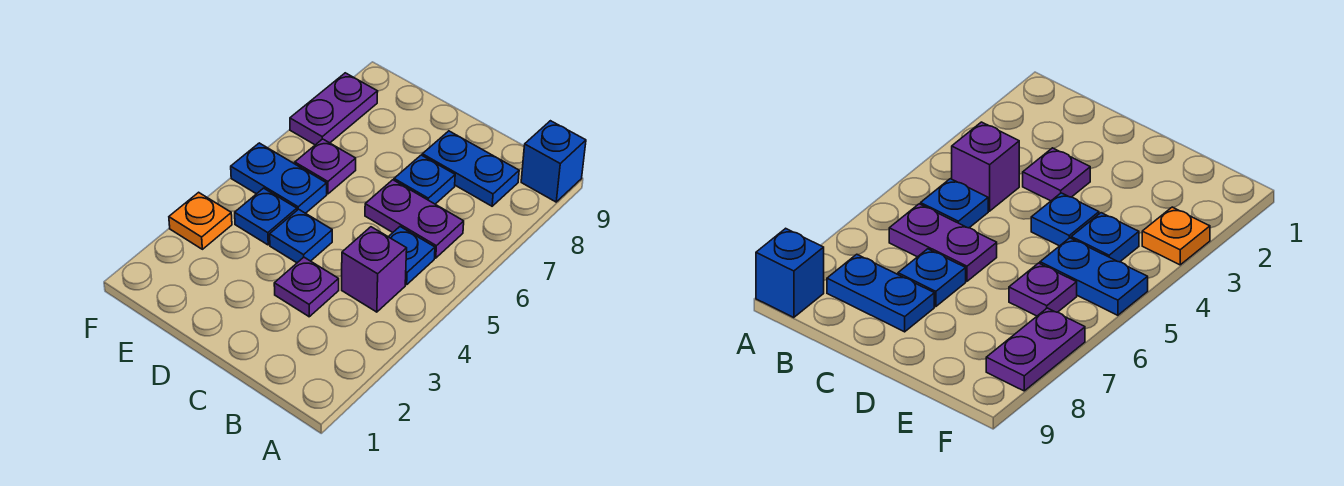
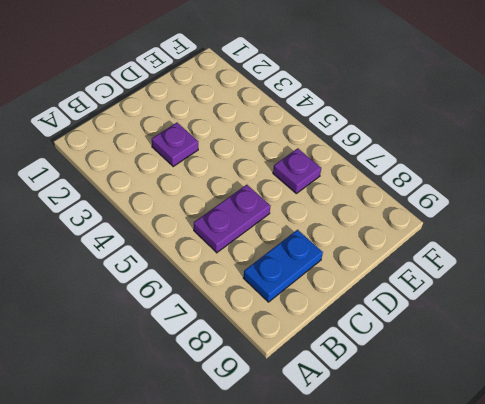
none -> blue 1x1 brick [521,121,586,202]
none -> purple 1x1 brick [342,227,407,312]
none -> blue 1x1 plate [389,227,435,285]

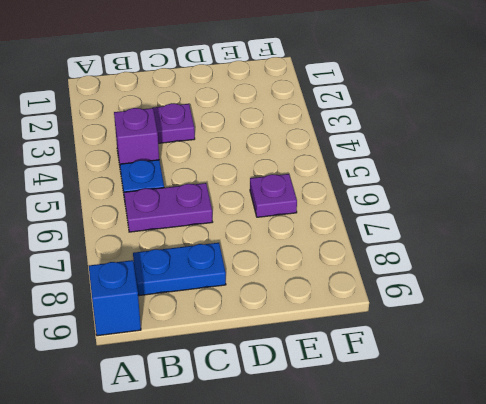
none -> blue 1x1 plate [394,155,455,204]
none -> blue 1x1 plate [270,209,332,263]
none -> blue 1x1 plate [235,188,297,245]

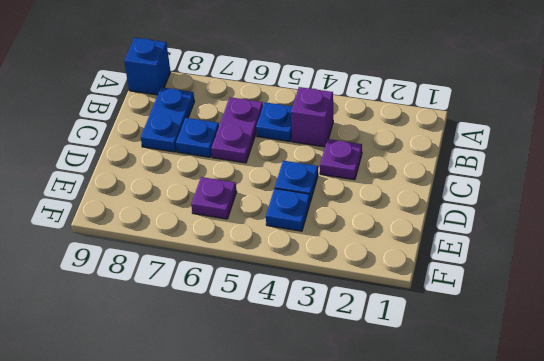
none -> blue 1x2 plate [231,143,327,213]
none -> orange 1x1 plate [169,192,232,249]
none -> purple 1x2 plate [290,73,378,145]

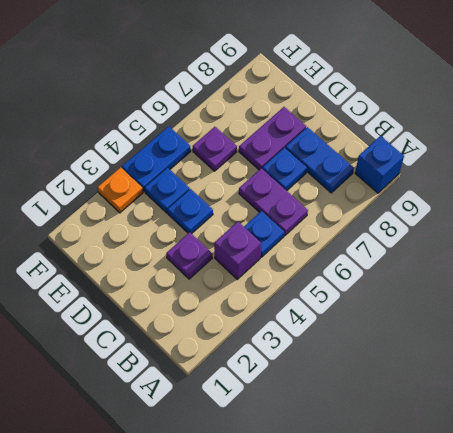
purple 1x2 plate [239,107,306,170] -> purple 1x2 plate moved to [290,73,378,145]
blue 1x2 plate [122,126,191,192] -> blue 1x2 plate turned to [231,143,327,213]

